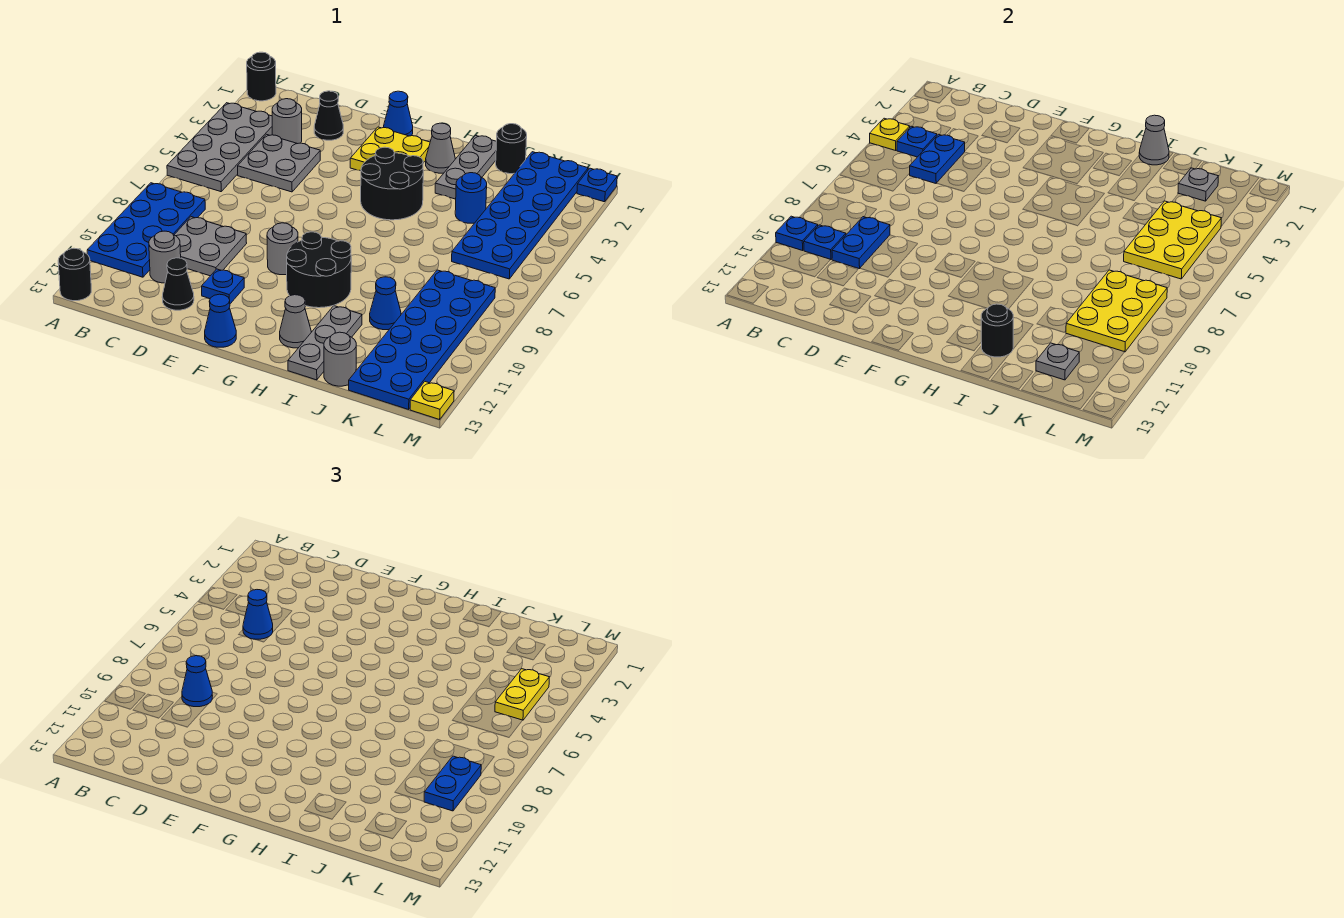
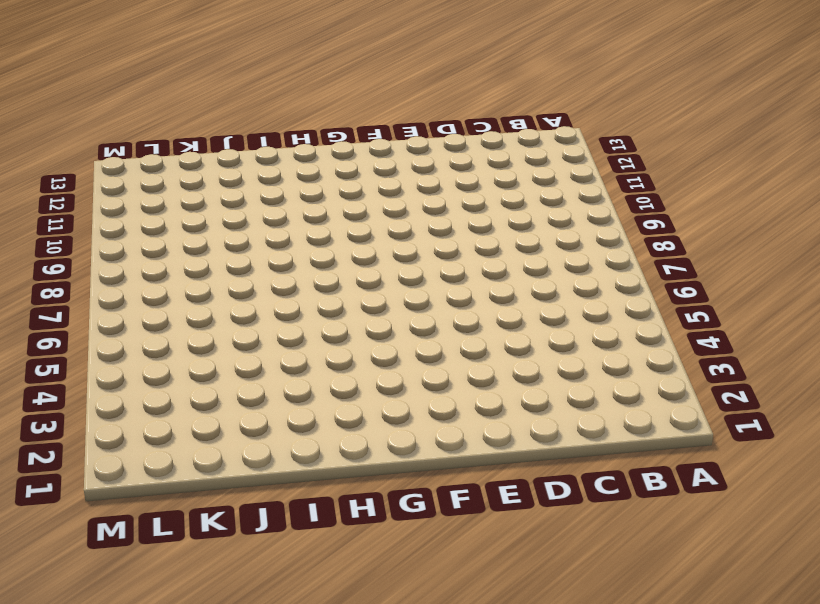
none -> black 1x1 round brick [247,52,276,101]
none -> grey 2x4 plate [167,103,272,192]
none -> blue 2x4 plate [87,183,205,277]
none -> black 1x1 round brick [58,248,91,301]

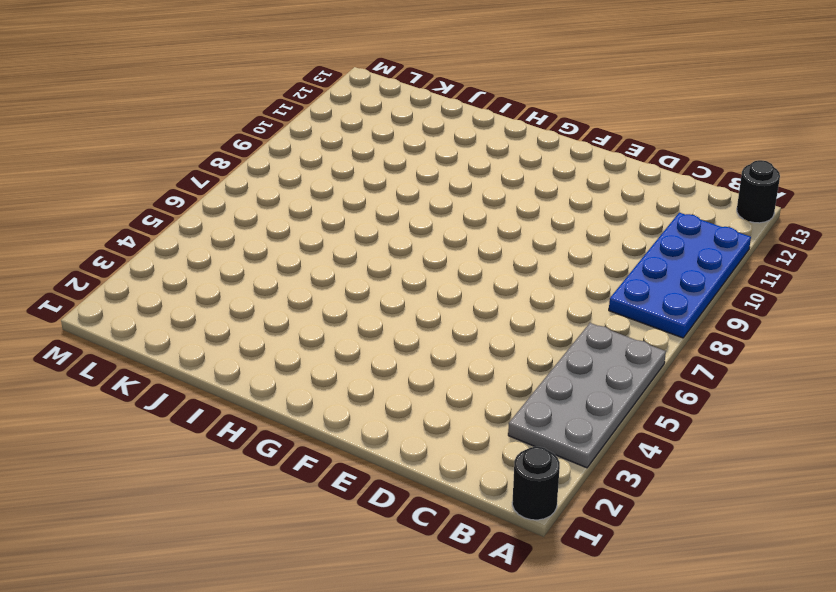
none -> grey 1x1 round brick [272,99,302,144]
none -> grey 2x2 plate [238,134,320,192]
none -> grey 2x2 plate [174,217,247,276]
none -> grey 1x1 round brick [149,231,181,283]

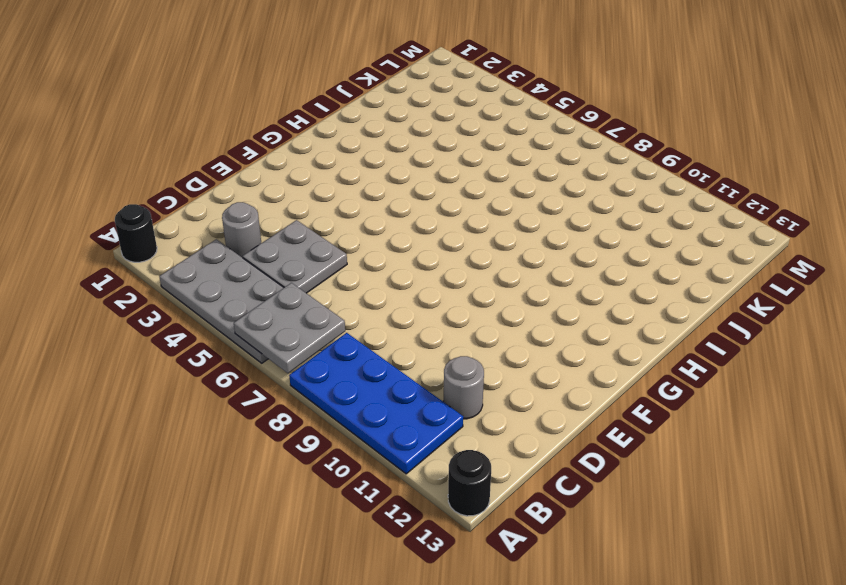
grey 2x2 plate [234,283,345,373] -> grey 2x2 plate moved to [174,217,247,276]
none -> black 1x1 cone [314,91,343,140]
none -> black 1x1 cone [162,258,194,310]
none -> blue 1x1 plate [202,269,244,304]
none -> blue 1x1 cone [384,91,413,136]

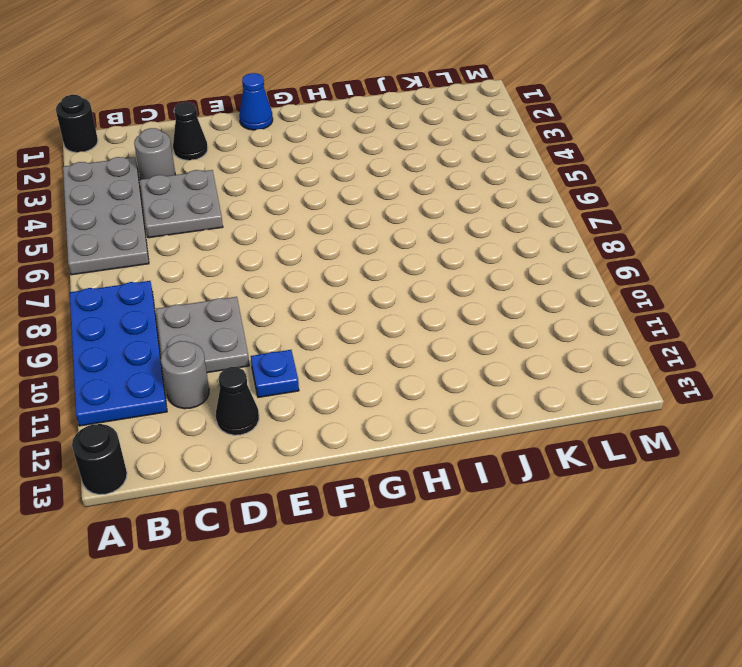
none -> yellow 2x2 plate [350,127,430,171]
none -> grey 1x1 round brick [267,223,298,275]
none -> blue 1x1 cone [205,294,236,347]
none -> black 2x2 round brick [361,147,423,220]

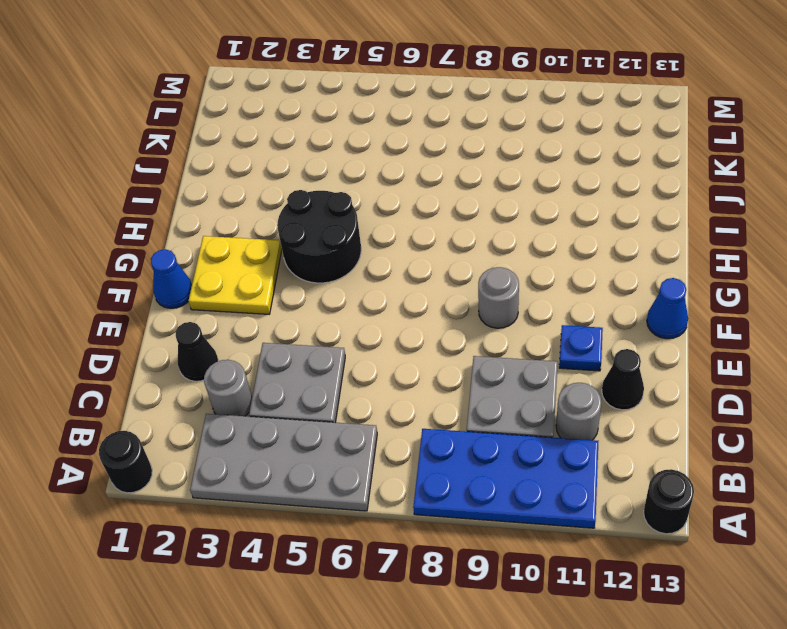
none -> black 2x2 round brick [287,232,351,308]
none -> grey 1x1 cone [426,123,455,173]
none -> grey 1x1 cone [280,295,311,348]
none -> grey 1x3 plate [435,135,496,199]

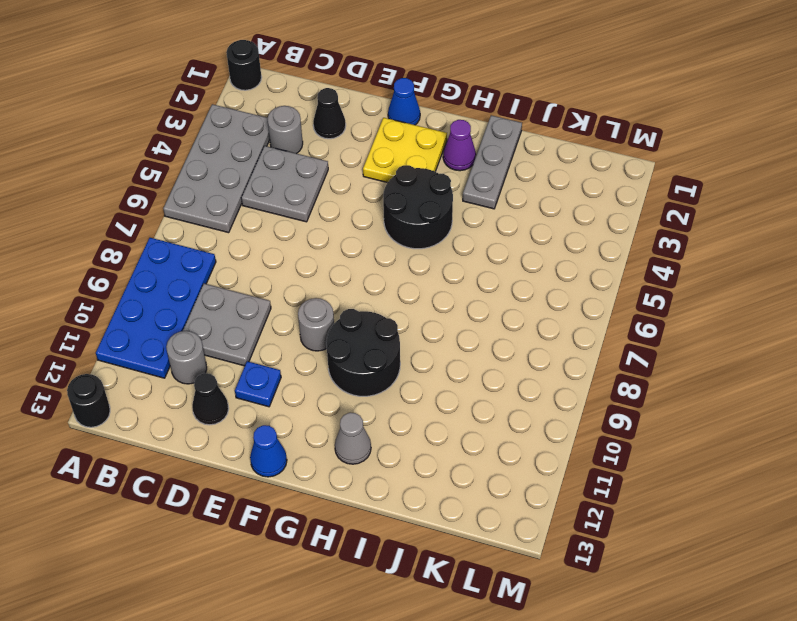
purple 1x1 cone [443,120,476,171] -> grey 1x1 cone [426,123,455,173]
none -> grey 1x3 plate [288,306,362,380]
none -> black 1x1 round brick [496,124,527,174]
none -> blue 1x1 round brick [455,173,487,223]
none -> blue 1x1 cone [370,277,401,330]

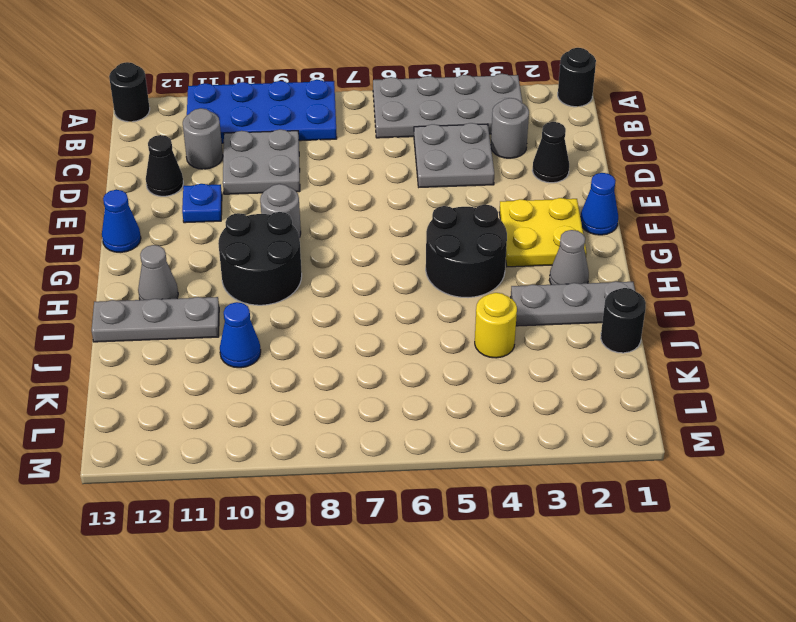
yellow 1x1 round brick [475,293,517,358] -> blue 1x1 round brick [455,173,487,223]
none -> grey 1x1 round brick [324,332,356,386]
none -> blue 2x6 plate [452,152,588,279]
none -> blue 2x6 plate [349,270,495,409]
none -> blue 1x1 plate [577,168,617,202]

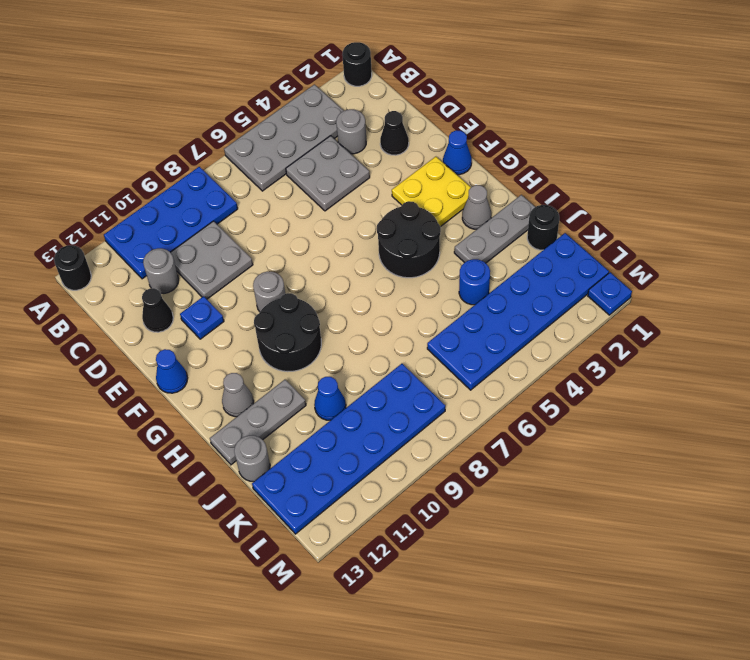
none -> yellow 1x1 plate [410,382,454,419]
none -> yellow 1x1 plate [870,118,910,150]
none -> blue 1x1 plate [776,216,818,250]
none -> blue 1x1 plate [897,126,937,157]

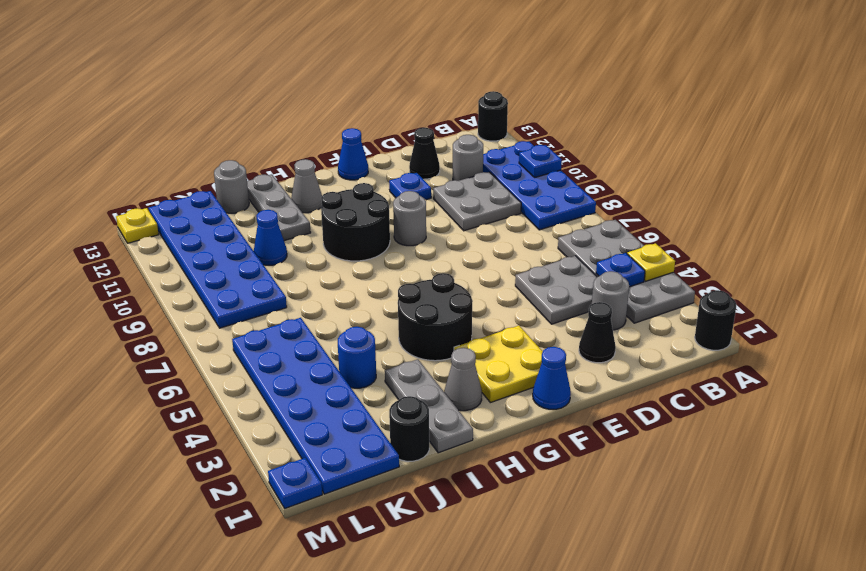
none -> blue 1x1 plate [804,225,846,260]
none -> blue 1x2 plate [909,134,965,183]
none -> blue 1x2 plate [832,217,890,269]
none -> grey 1x1 cone [1139,115,1169,165]

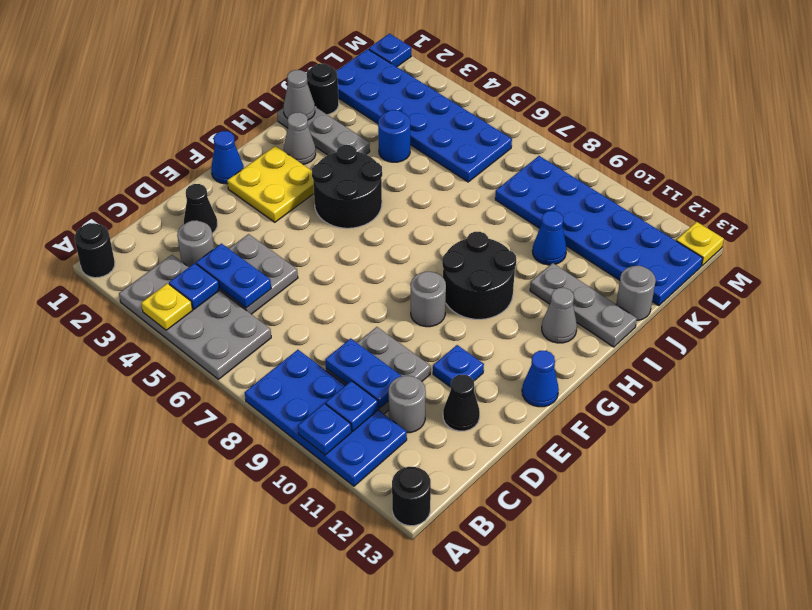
none -> black 1x1 round brick [981,304,1013,357]
none -> grey 1x1 plate [1178,168,1218,201]
none -> yellow 2x3 plate [1124,201,1221,279]
none -> yellow 2x3 plate [1066,270,1167,352]

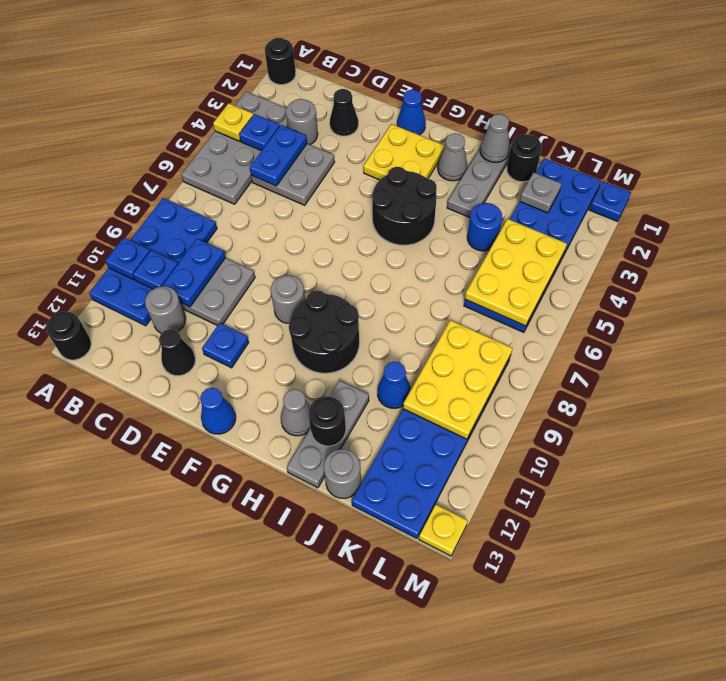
none -> grey 1x1 plate [1036,343,1079,380]
none -> blue 1x1 cone [243,590,273,639]
none -> blue 1x1 cone [182,656,212,707]
none -> yellow 1x2 plate [495,669,549,720]

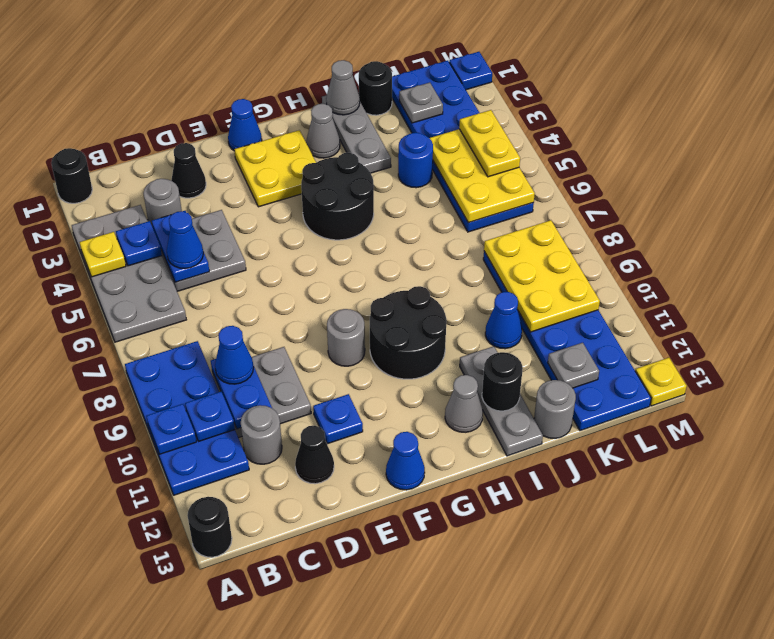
none -> blue 1x2 plate [424,756,481,811]

